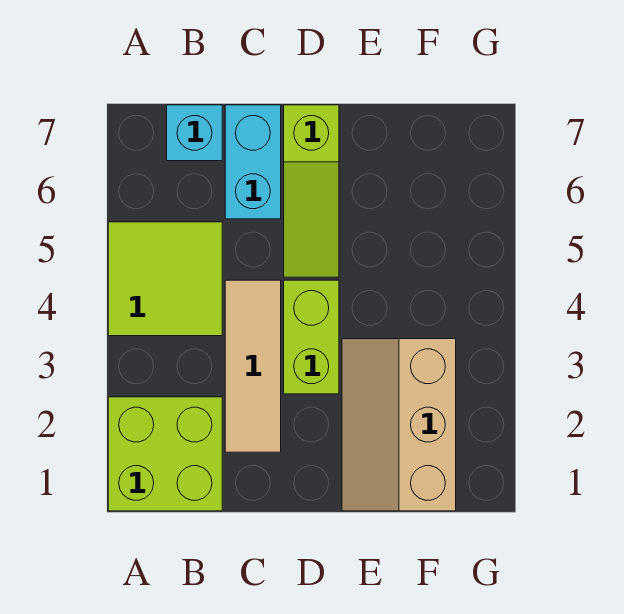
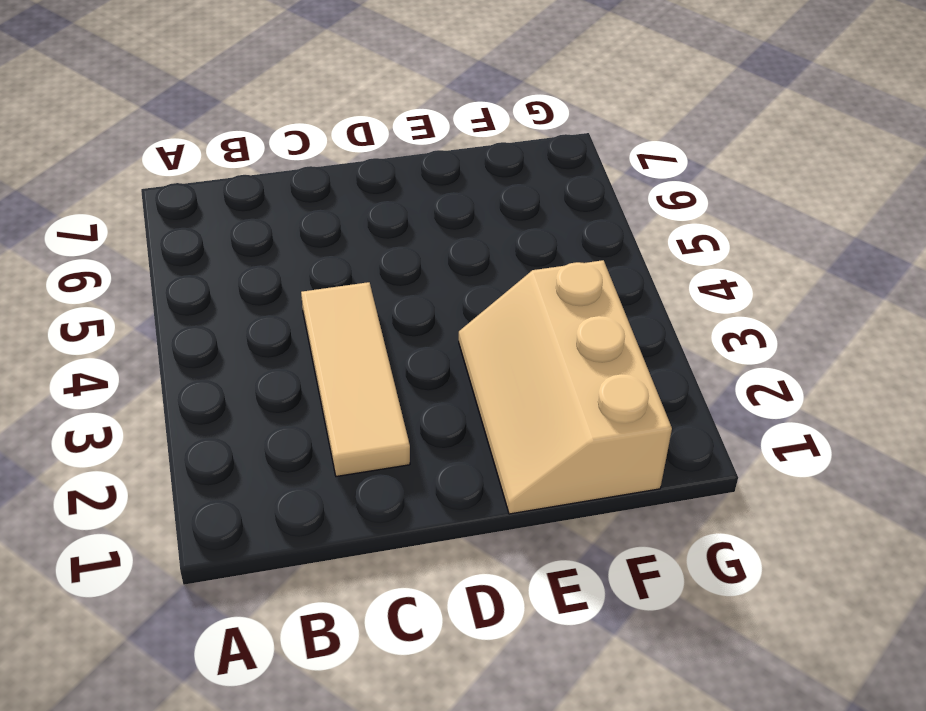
none -> lime 2x2 brick [108,397,222,511]
none -> lime 2x2 tile [108,222,222,336]

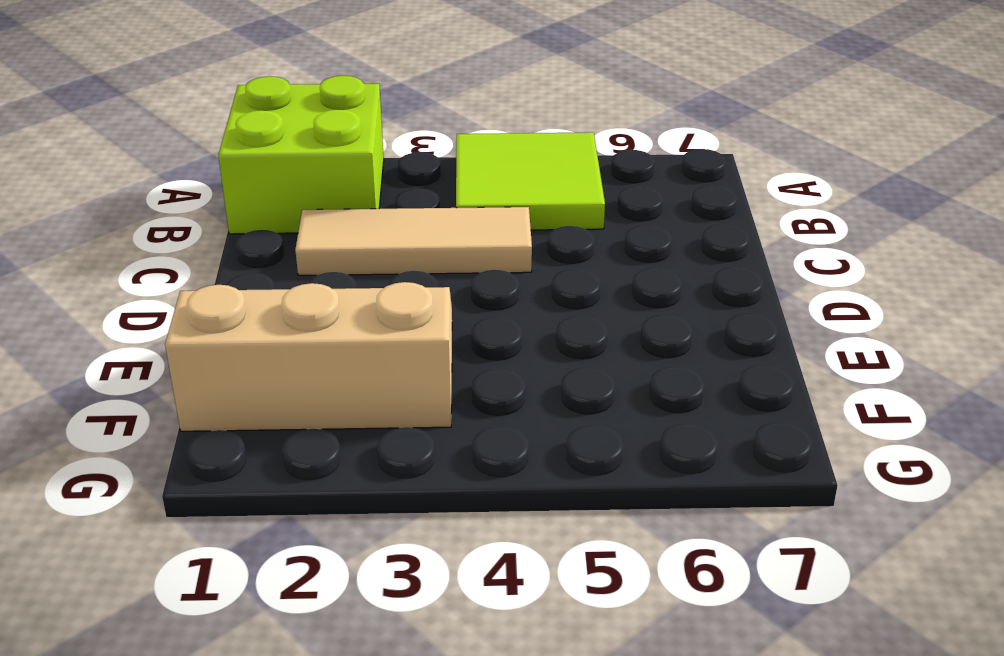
none -> cyan 1x1 brick [167,105,222,161]
none -> cyan 1x2 brick [225,105,281,219]

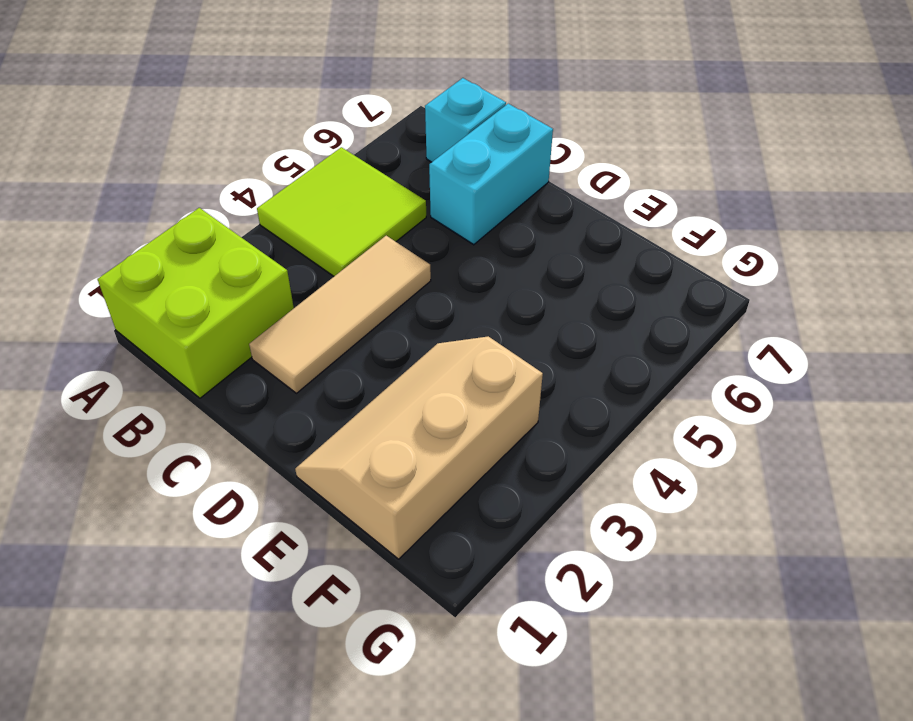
none -> lime 1x2 brick [284,280,339,394]
none -> lime 1x3 slope [284,105,339,277]

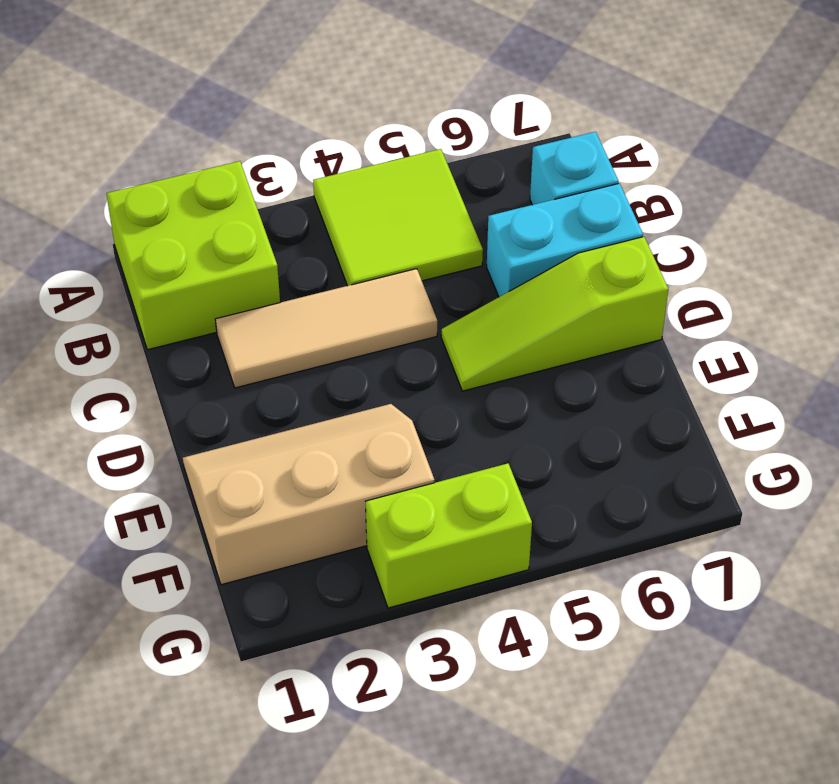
lime 1x2 brick [365,463,532,608] -> lime 1x2 brick moved to [284,280,339,394]

